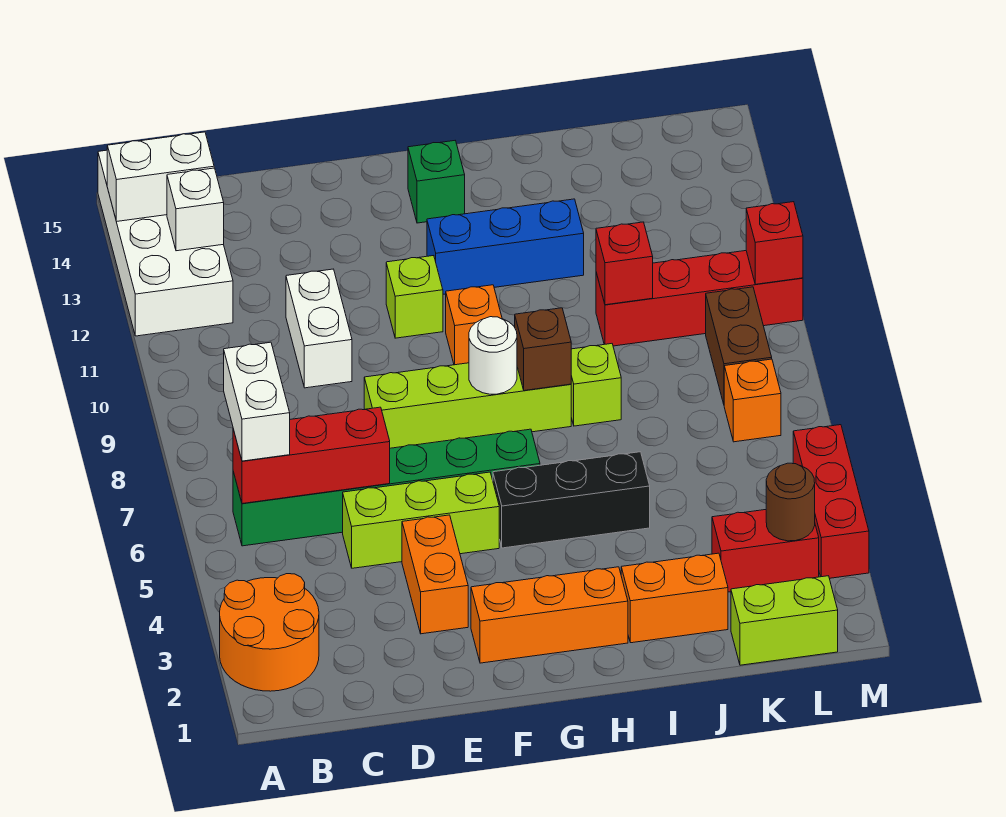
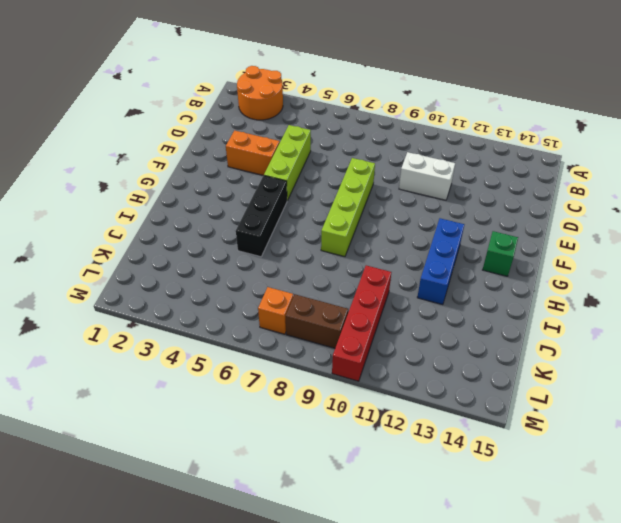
none -> white 2x4 brick [98,150,233,336]
none -> green 1x6 brick [233,429,540,546]
none -> orange 1x3 brick [471,567,628,663]
none -> lime 1x1 brick [386,256,443,338]

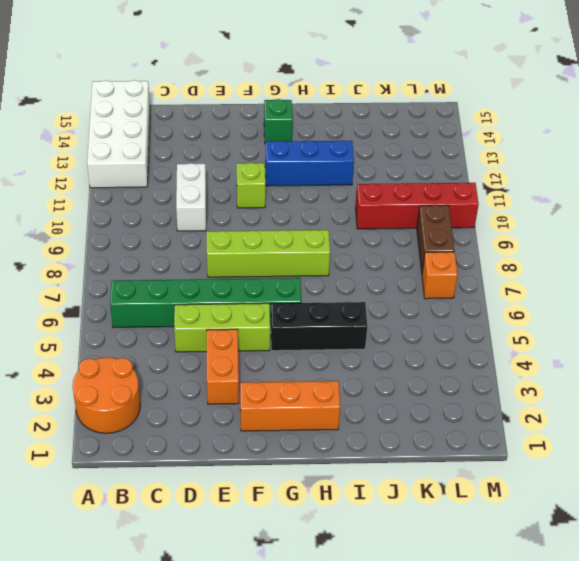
none -> orange 1x1 brick [446,285,502,365]
none -> orange 1x2 brick [621,553,728,643]
none -> lime 1x1 brick [571,344,621,426]
none -> lime 1x2 brick [731,576,838,665]

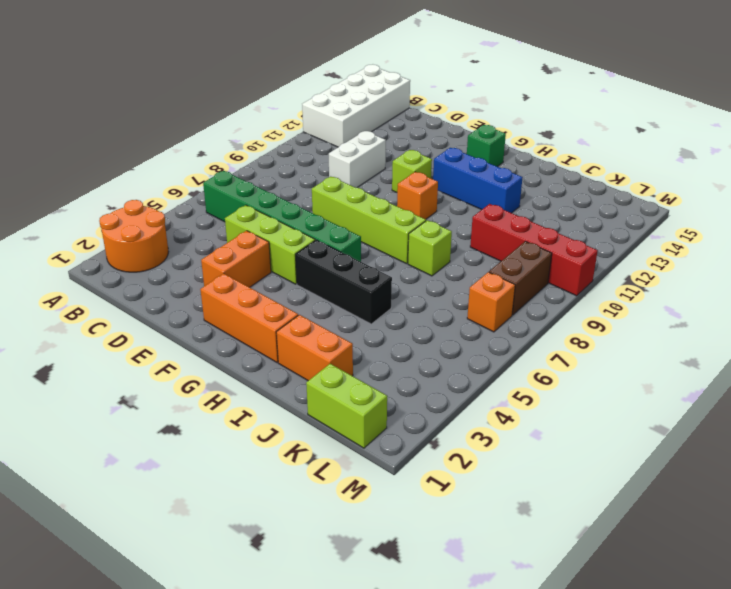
none -> red 1x2 brick [712,510,819,592]
none -> red 1x3 brick [793,425,869,578]
none -> white 1x2 brick [107,132,214,222]
none -> red 1x3 brick [233,407,390,504]

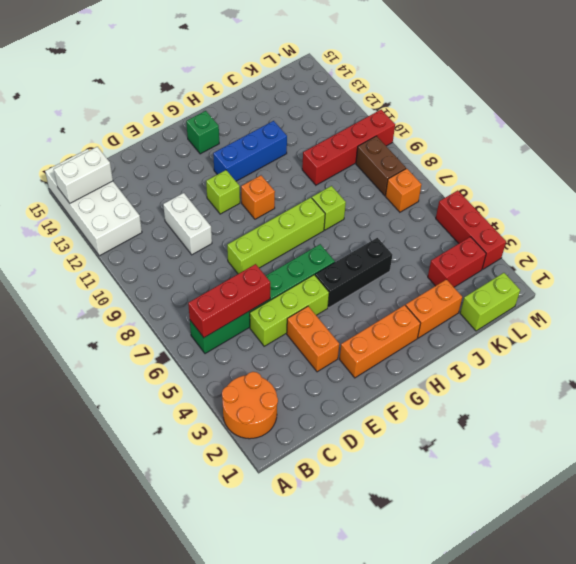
none -> white 1x1 brick [167,168,224,251]
none -> white 1x1 round brick [469,317,517,394]
none -> brown 1x1 brick [515,308,571,391]
none -> red 1x1 brick [596,222,653,305]

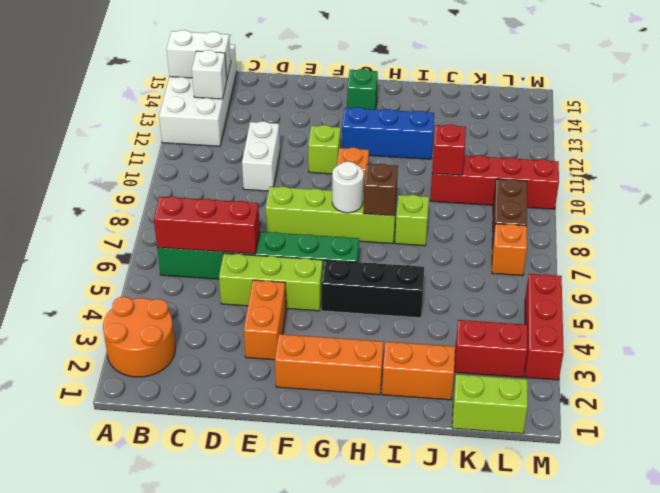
none -> brown 1x1 round brick [766,463,815,541]
none -> red 1x1 brick [746,202,803,284]
none -> white 1x2 brick [224,342,290,461]

